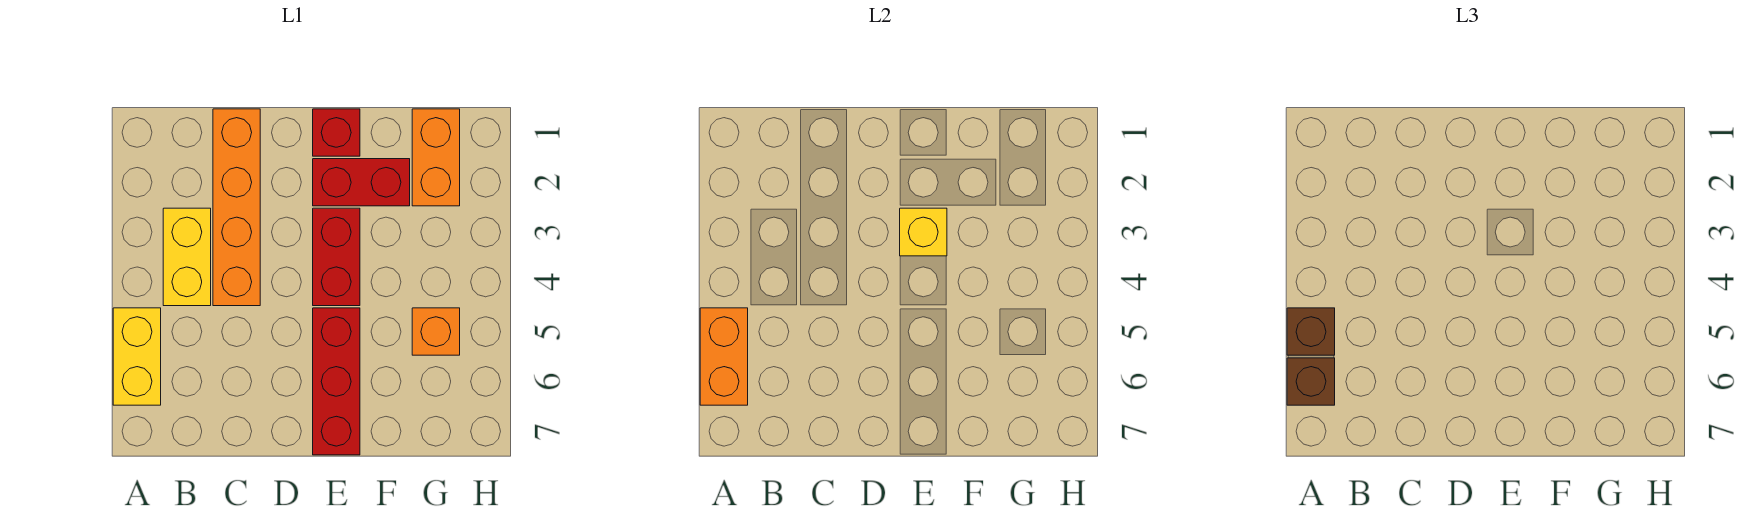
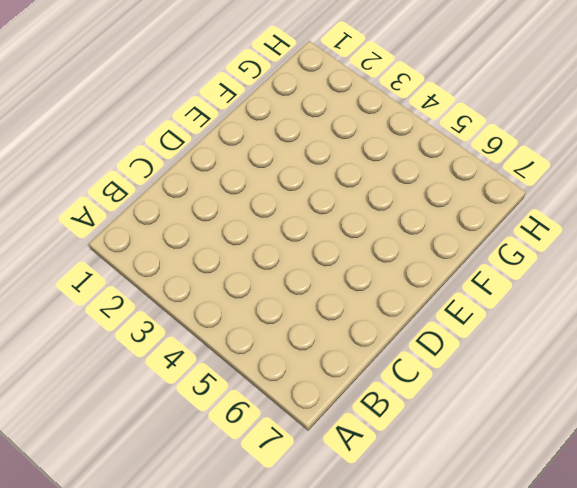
none -> yellow 1x2 brick [113,308,161,405]
none -> yellow 1x2 brick [163,208,211,306]
none -> orange 1x4 brick [213,109,260,306]

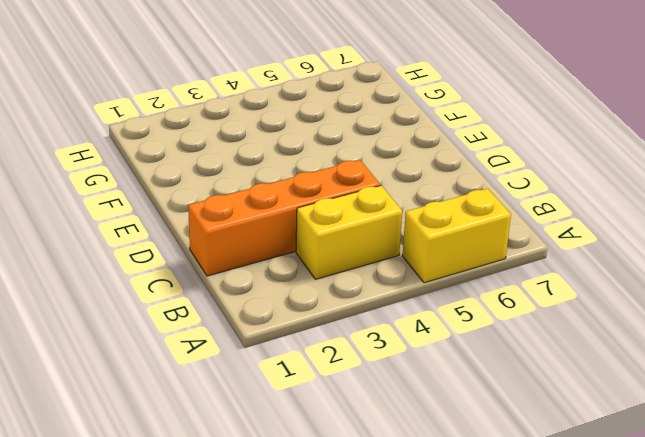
none -> red 1x1 brick [313,109,360,156]
none -> red 1x2 brick [313,159,410,206]
none -> red 1x2 brick [313,208,360,306]

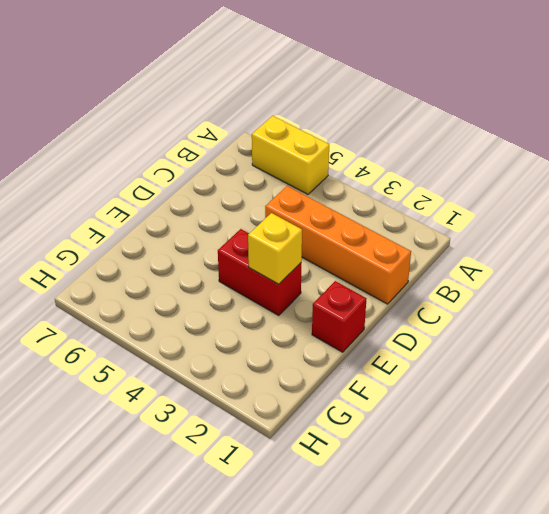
none -> yellow 1x2 brick [163,208,211,306]
none -> red 1x2 brick [313,159,410,206]
none -> red 1x3 brick [313,308,360,455]

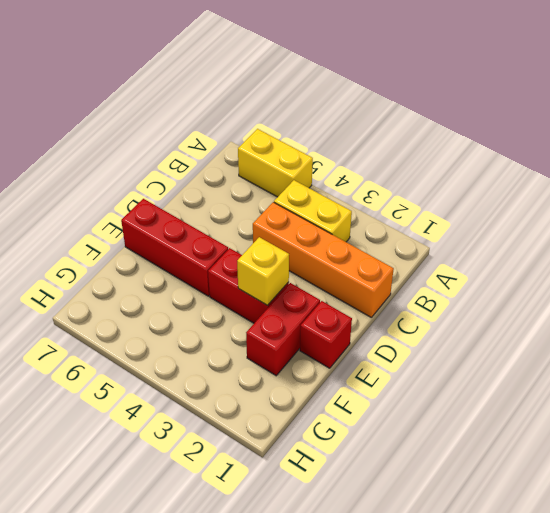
none -> orange 1x2 brick [412,109,460,206]
none -> orange 1x1 brick [412,308,460,355]
none -> orange 1x2 brick [700,308,748,405]

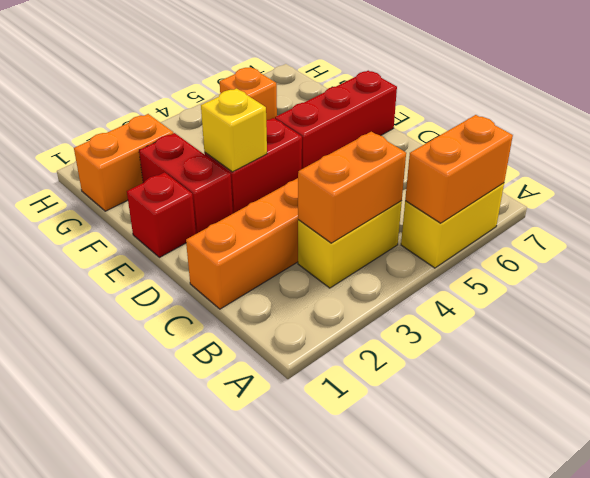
orange 1x2 brick [298,132,406,243] -> none
none -> brown 1x1 brick [1287,308,1335,355]
none -> brown 1x1 brick [1287,358,1335,405]

